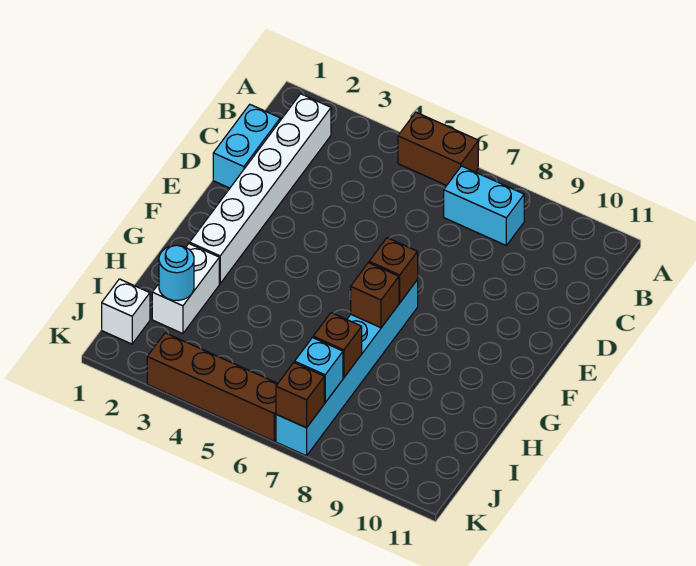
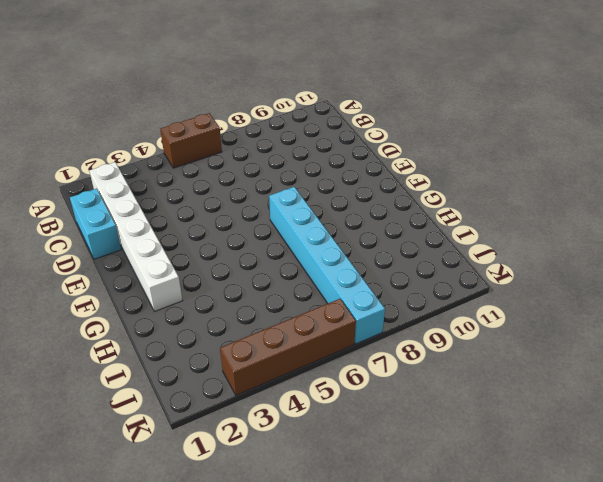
none -> cyan 1x2 brick [444,166,524,245]
none -> white 1x2 brick [152,244,219,334]
none -> white 1x1 brick [102,279,150,344]

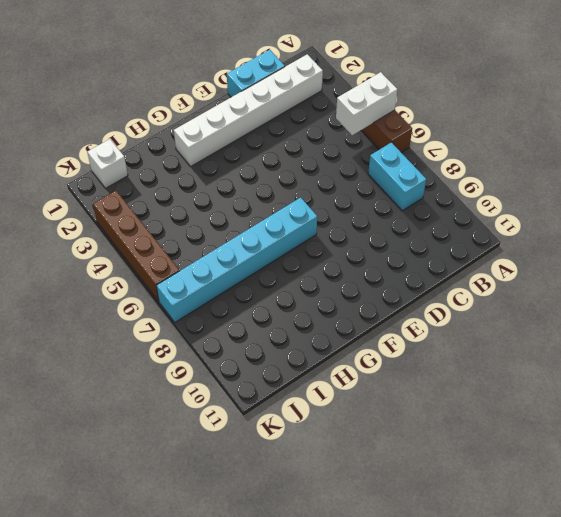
white 1x2 brick [336,72,397,135] -> white 1x2 brick moved to [152,244,219,334]
none -> brown 1x1 brick [369,238,418,303]
none -> brown 1x1 brick [351,263,399,328]
none -> cyan 1x1 round brick [159,245,194,301]

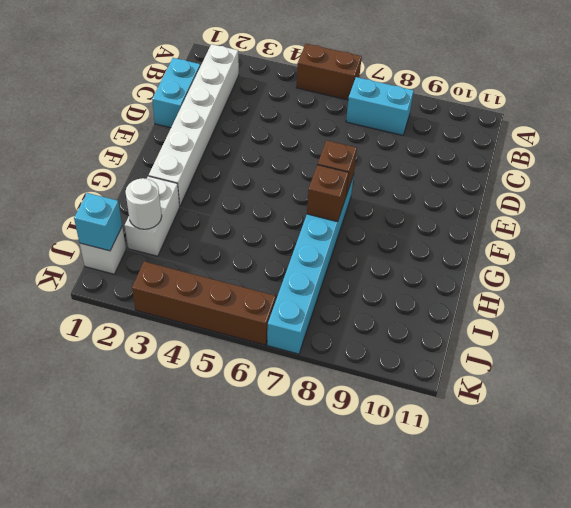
white 1x1 round brick [126,178,162,229] -> cyan 1x1 round brick [159,245,194,301]
cyan 1x1 brick [74,193,122,251] -> cyan 1x1 brick moved to [295,338,343,402]
none -> brown 1x1 brick [313,313,362,378]
none -> brown 1x1 brick [276,363,324,428]

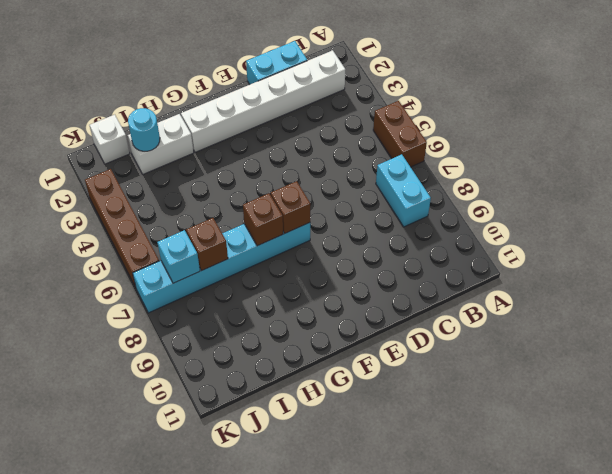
none -> brown 1x1 brick [276,363,324,428]

